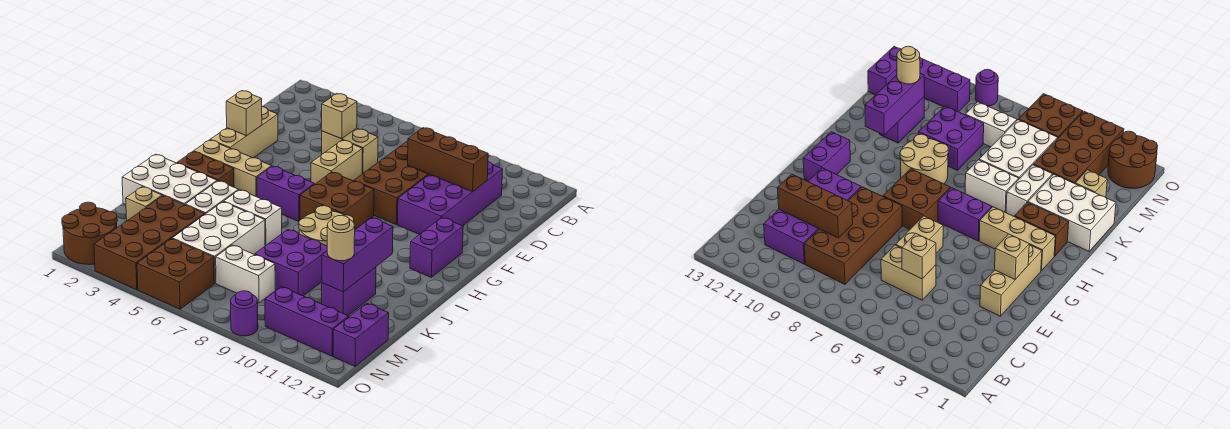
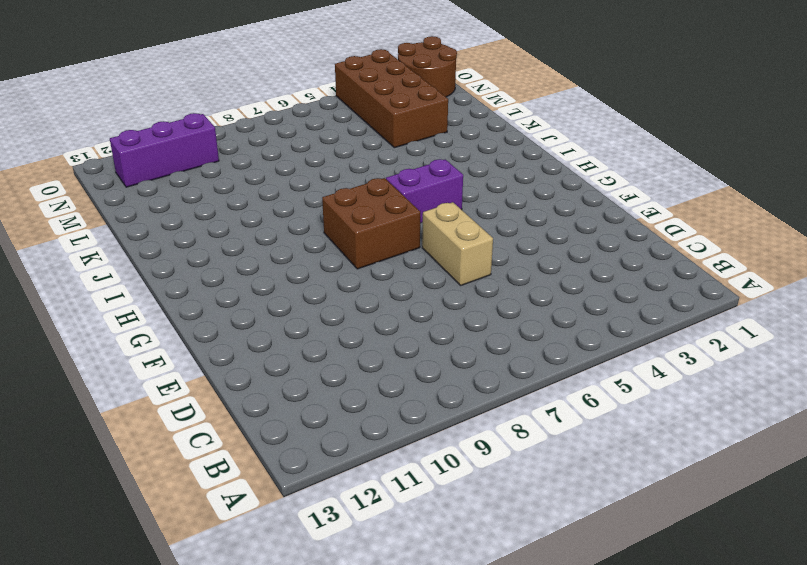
none -> brown 2x4 brick [354,141,429,224]
none -> purple 2x4 brick [397,162,503,234]
none -> tan 1x2 brick [322,128,378,174]
none -> tan 1x3 brick [210,107,278,158]

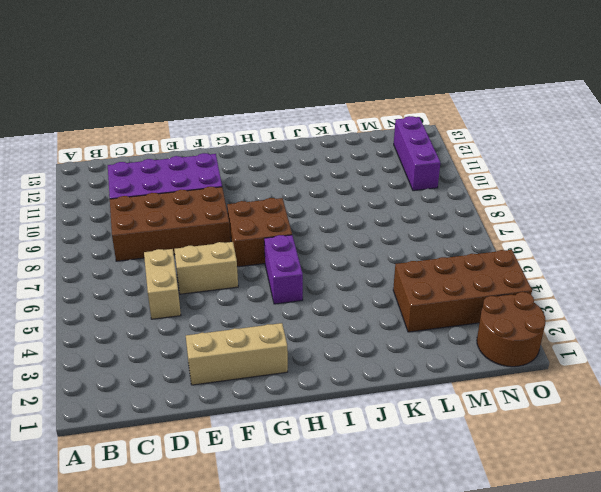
none -> purple 1x2 brick [410,217,463,277]
none -> tan 1x3 brick [194,140,272,197]
none -> brown 1x2 brick [177,151,234,187]
none -> tan 2x2 round brick [299,206,354,246]

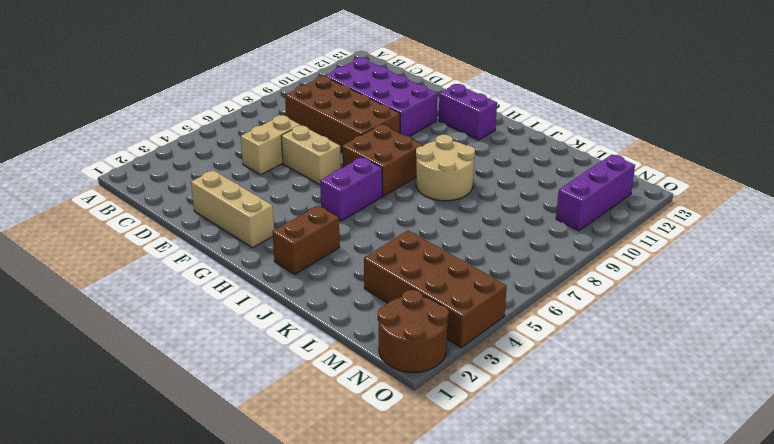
none -> tan 1x3 brick [194,140,272,197]
none -> white 2x3 brick [122,154,217,205]
none -> white 1x2 brick [185,181,238,214]
none -> white 1x2 brick [224,190,282,246]

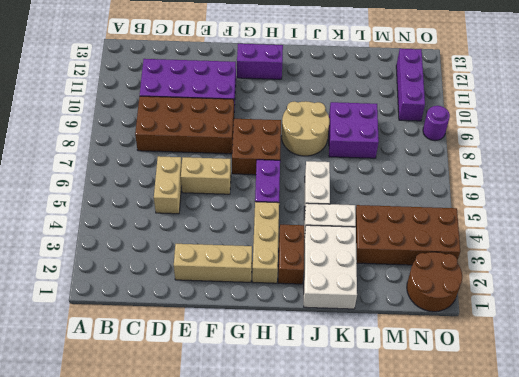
none -> white 2x3 brick [172,202,265,283]
none -> purple 1x2 brick [322,267,376,315]
none -> tan 1x1 brick [126,187,162,221]
none -> white 1x2 brick [216,245,275,303]

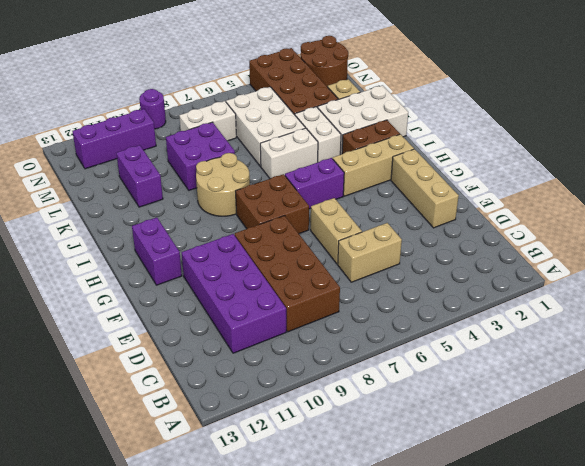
none -> purple 1x2 brick [333,303,389,366]
none -> brown 2x2 brick [137,239,214,309]
none -> tan 1x1 brick [322,94,357,139]
none -> brown 1x3 brick [408,128,488,192]

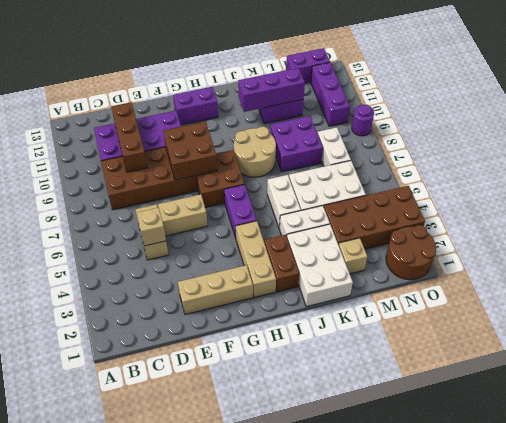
brown 2x2 brick [164,121,217,180] -> brown 2x2 brick moved to [137,239,214,309]
none -> tan 1x1 brick [226,91,262,136]
none -> tan 1x1 round brick [327,215,355,261]

